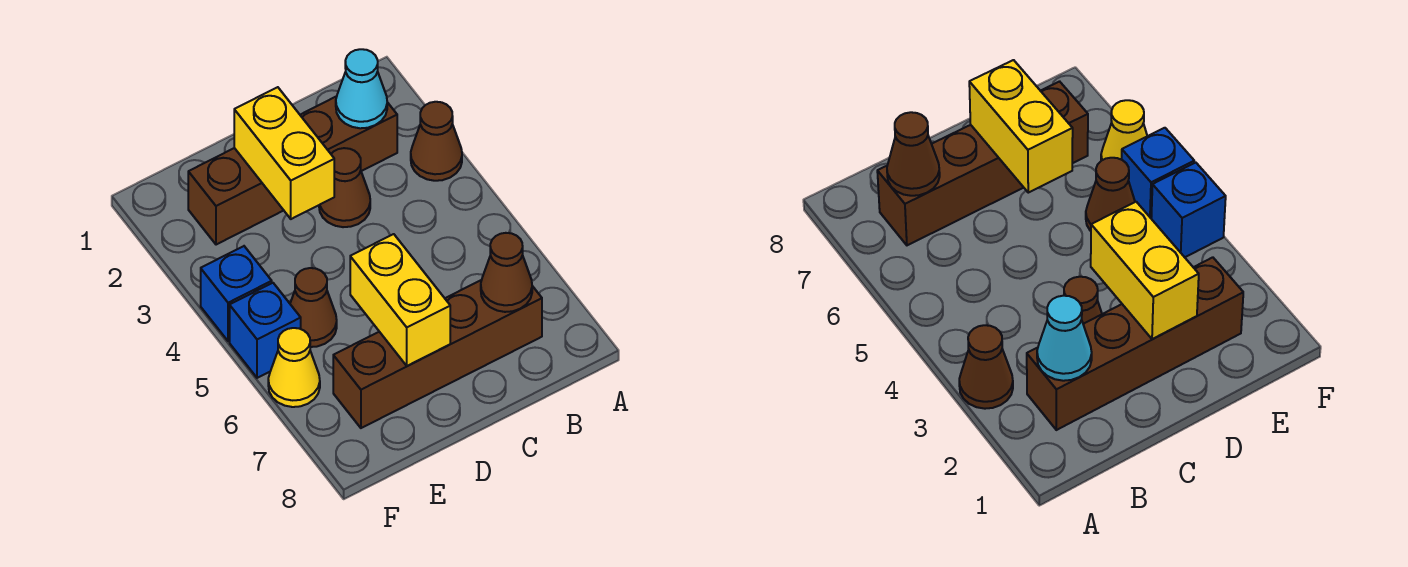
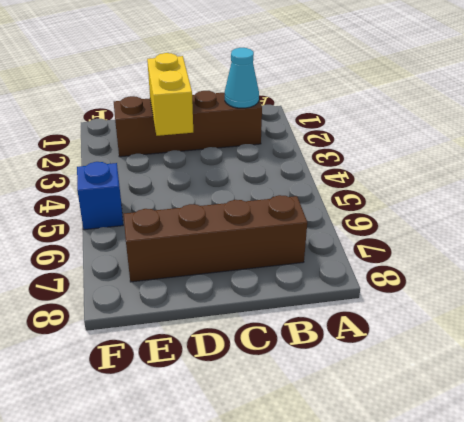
none -> brown 1x1 cone [411,102,462,181]
none -> brown 1x1 cone [319,148,370,227]
none -> brown 1x1 cone [290,268,337,347]

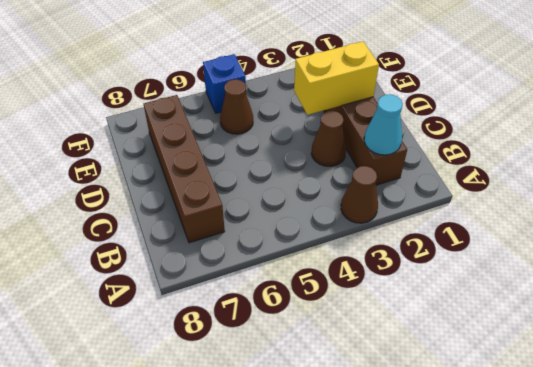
none -> blue 1x1 brick [201,246,272,341]
none -> yellow 1x1 cone [268,328,320,407]
none -> brown 1x1 cone [481,233,532,312]

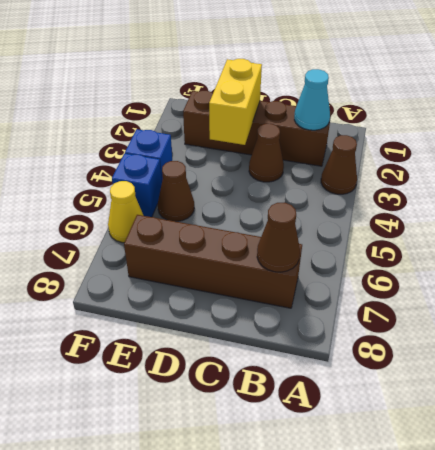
none -> yellow 1x2 brick [350,234,450,366]

